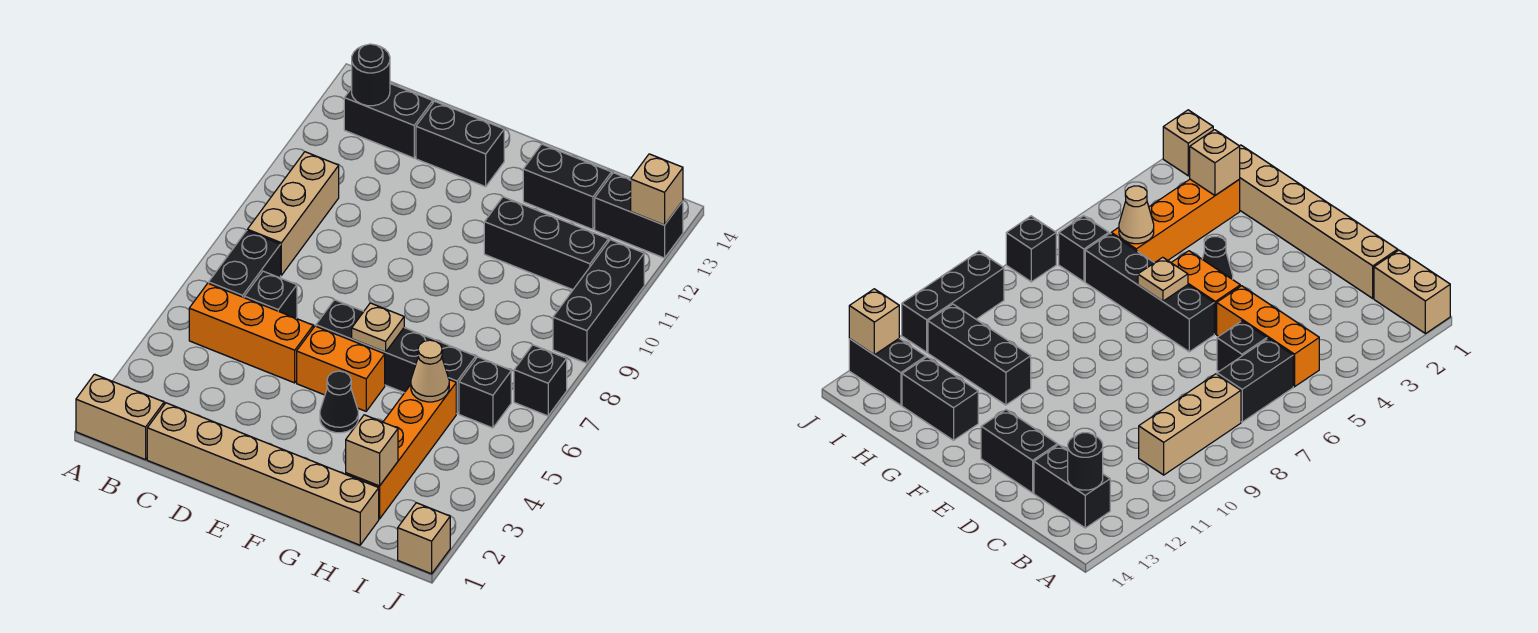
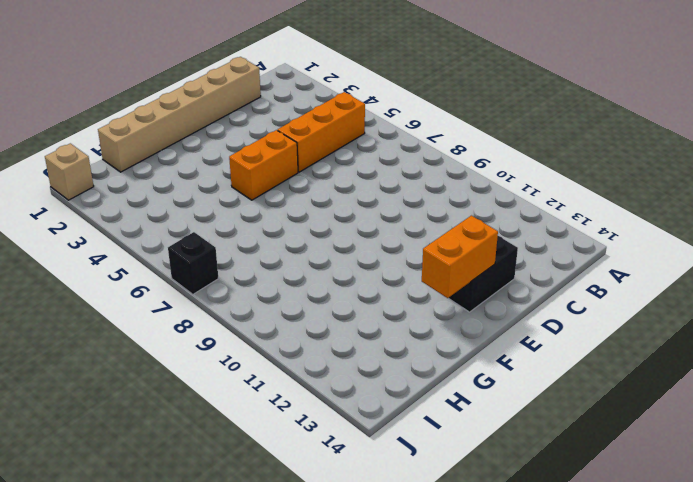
orange 1x2 brick [422,216,498,298] -> none
none -> tan 1x2 brick [76,374,164,460]
none -> black 1x2 brick [209,231,281,297]
none -> tan 1x3 brick [247,152,339,275]

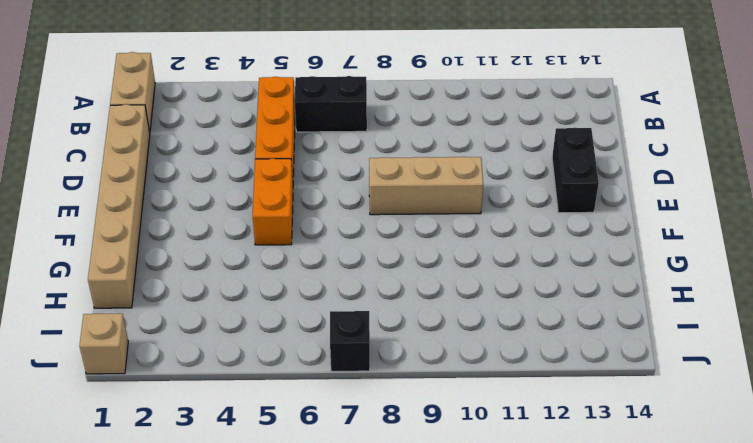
tan 1x3 brick [369,157,483,215] -> tan 1x3 brick moved to [247,152,339,275]
none -> black 1x2 brick [344,84,433,158]
none -> black 1x1 brick [244,271,297,318]
none -> black 1x4 brick [316,300,476,414]

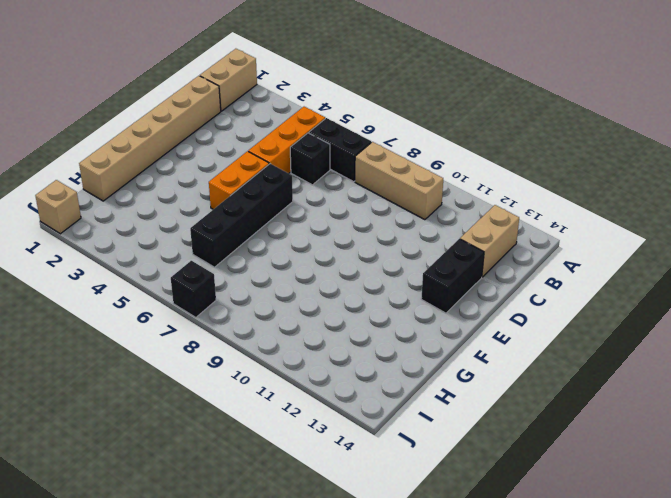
tan 1x2 brick [460,205,519,277] -> black 1x2 brick [344,84,433,158]
none -> black 1x1 cone [320,371,358,433]
none -> black 1x3 brick [484,197,608,290]
none -> black 1x2 brick [523,144,612,229]

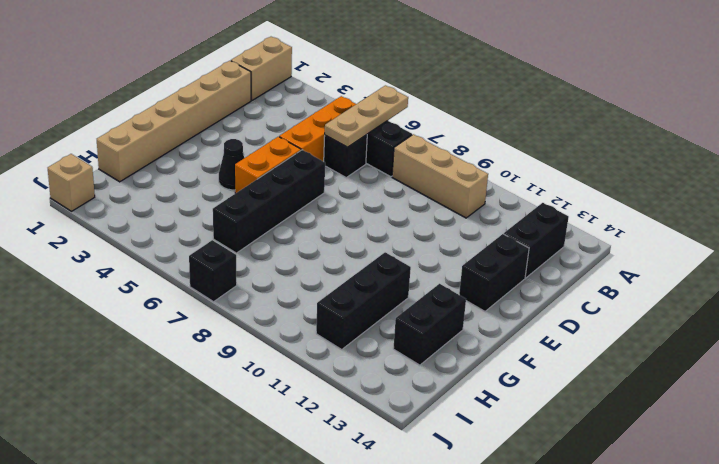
tan 1x3 plate [325,85,408,147] -> none
none -> orange 1x4 brick [346,380,456,519]
none -> black 1x1 brick [459,357,511,428]
none -> black 1x2 brick [595,173,683,258]

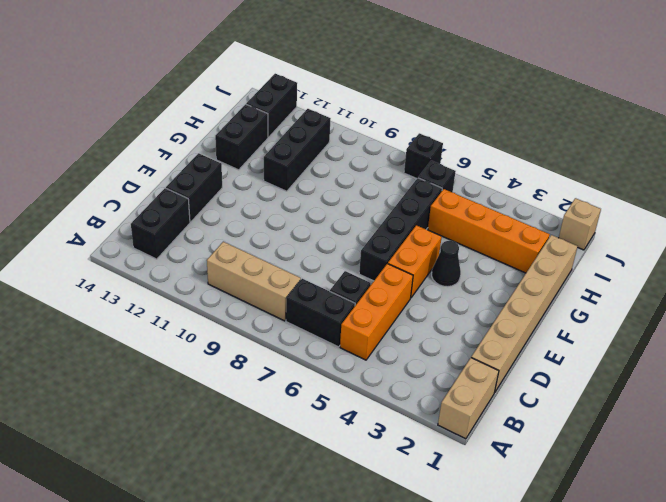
none -> black 1x3 brick [553,240,644,363]
none -> black 1x1 round brick [352,44,390,106]
none -> tan 1x1 plate [352,303,404,352]

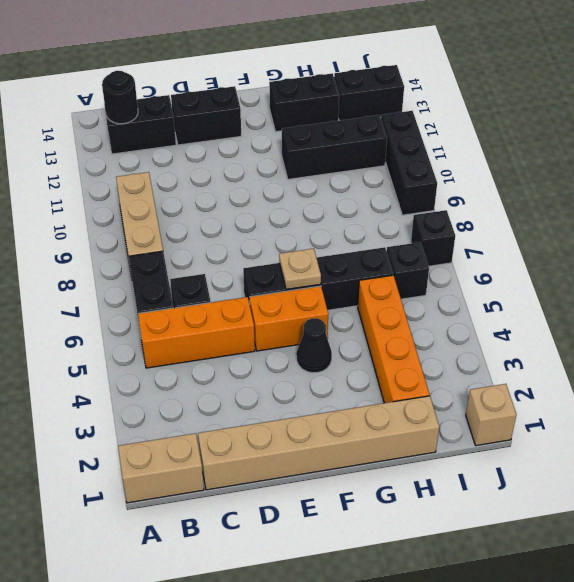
none -> tan 1x1 brick [346,415,398,486]
none -> tan 1x1 cone [411,340,449,402]
none -> tan 1x1 brick [631,154,683,225]

